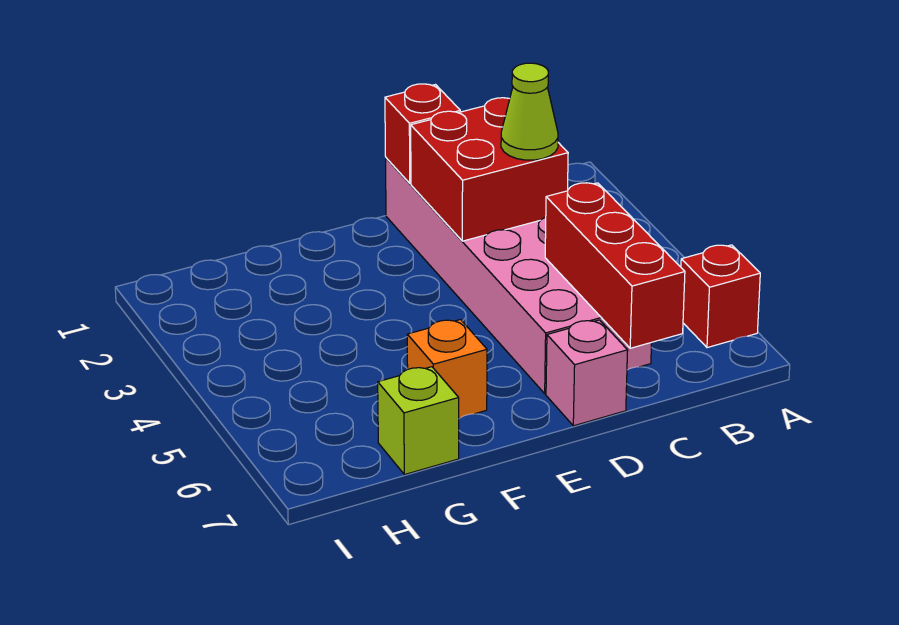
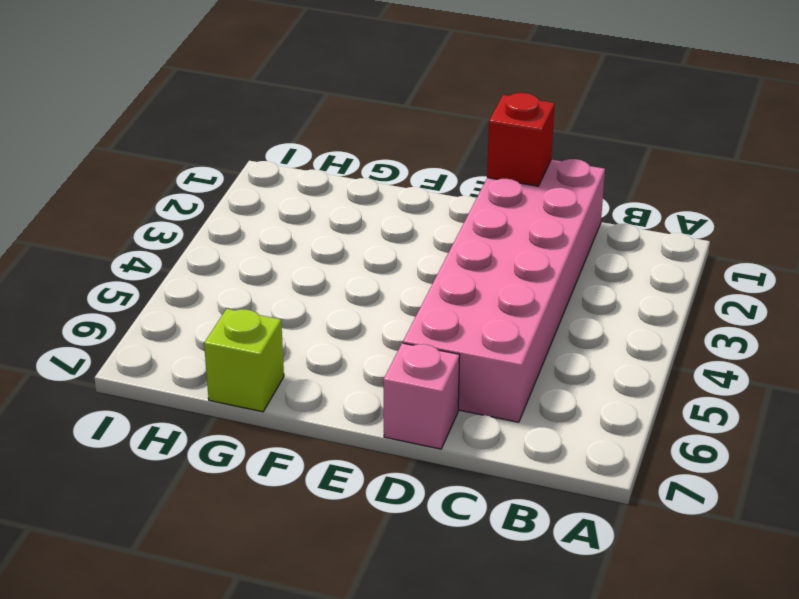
none -> red 1x1 brick [681,245,760,348]
none -> orange 1x1 brick [407,320,487,418]

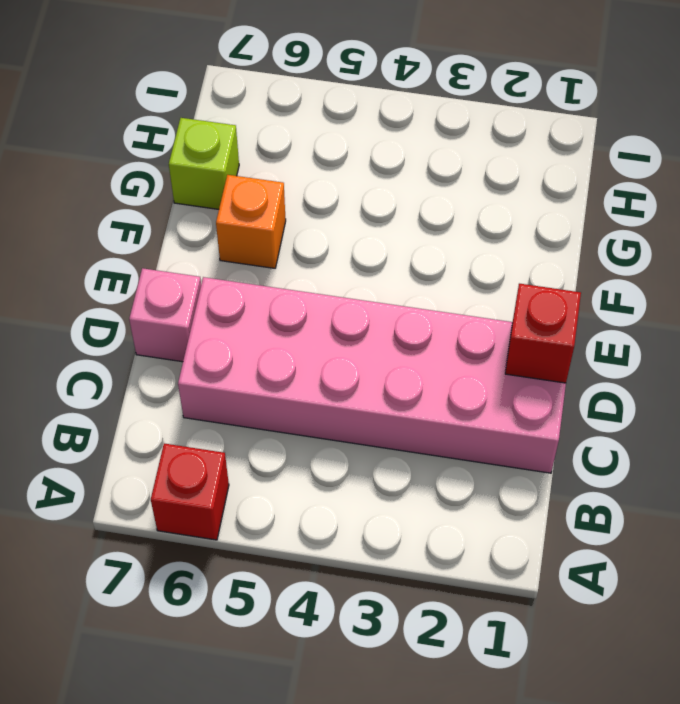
none -> red 2x2 brick [411,98,568,241]
none -> red 1x3 brick [545,183,685,348]

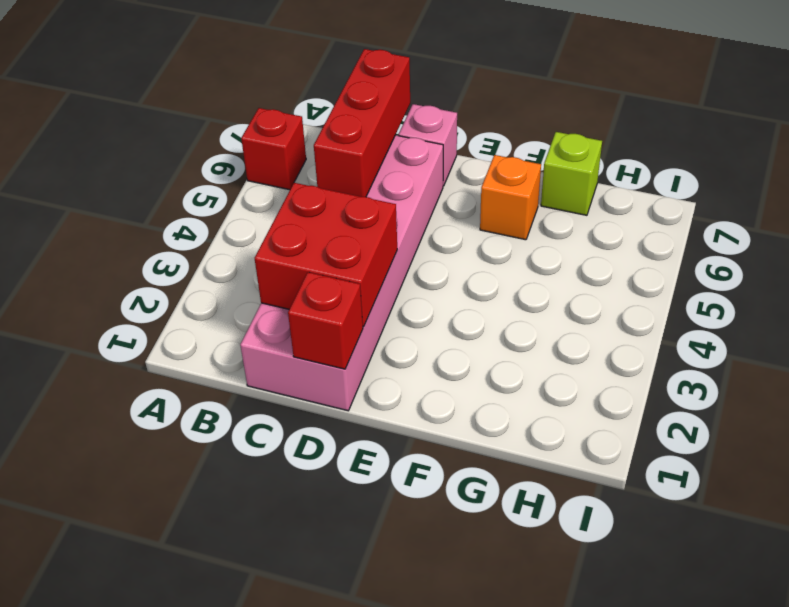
none -> lime 1x1 cone [501,63,558,160]

